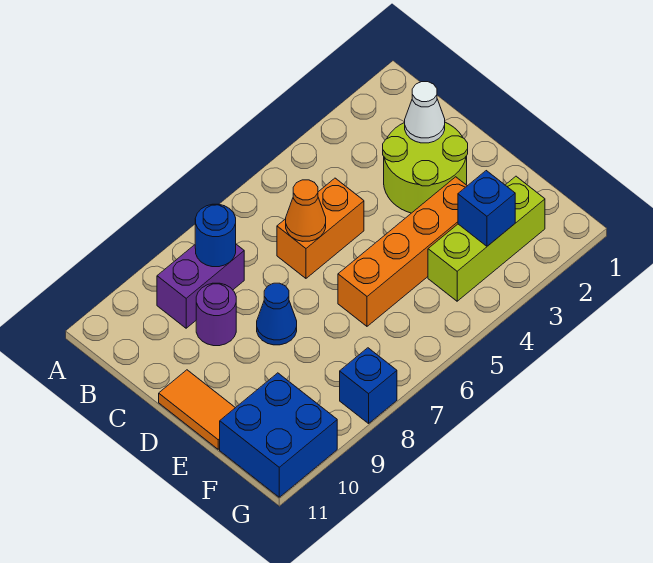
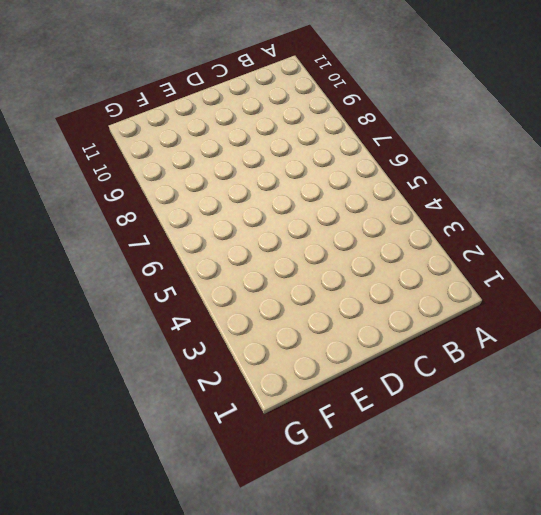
none -> purple 1x2 brick [157,244,244,328]
none -> lime 2x2 round brick [383,122,468,213]
none -> orange 1x2 brick [277,178,364,278]

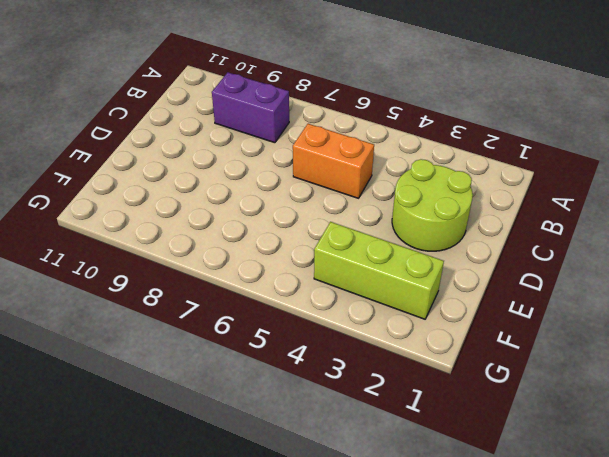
none -> purple 1x1 round brick [196,283,236,346]
none -> blue 1x1 cone [257,283,297,345]
none -> orange 1x2 tile [159,370,235,449]

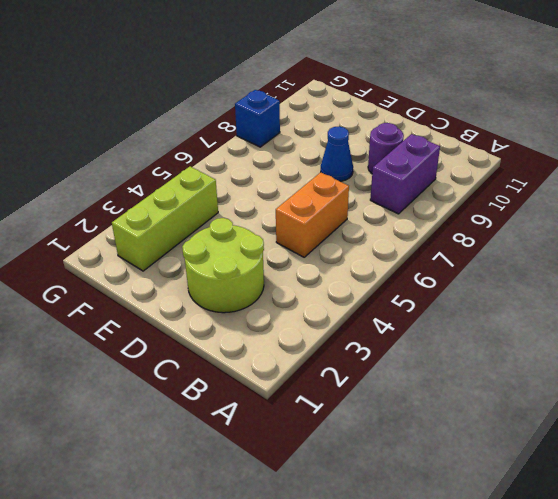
none -> orange 1x2 tile [159,370,235,449]
none -> orange 1x4 brick [338,177,467,326]
none -> blue 2x2 brick [220,373,337,497]

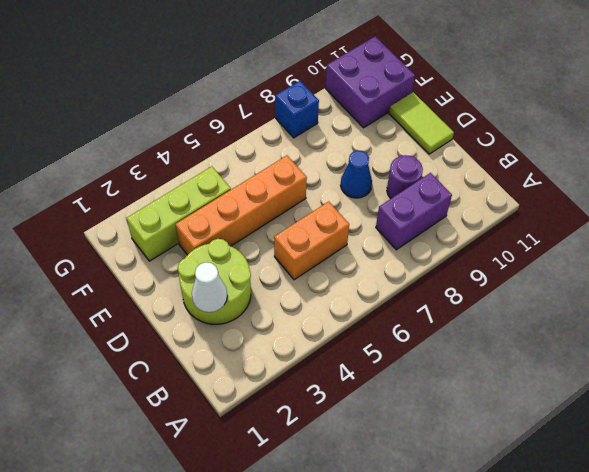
lime 1x2 tile [389,92,454,154] -> orange 1x2 tile [159,370,235,449]
purple 2x2 brick [325,36,415,128] -> blue 2x2 brick [220,373,337,497]
none -> blue 1x1 round brick [195,204,236,267]
none -> orange 1x1 cone [286,180,326,241]
none -> blue 1x1 brick [458,171,515,246]

